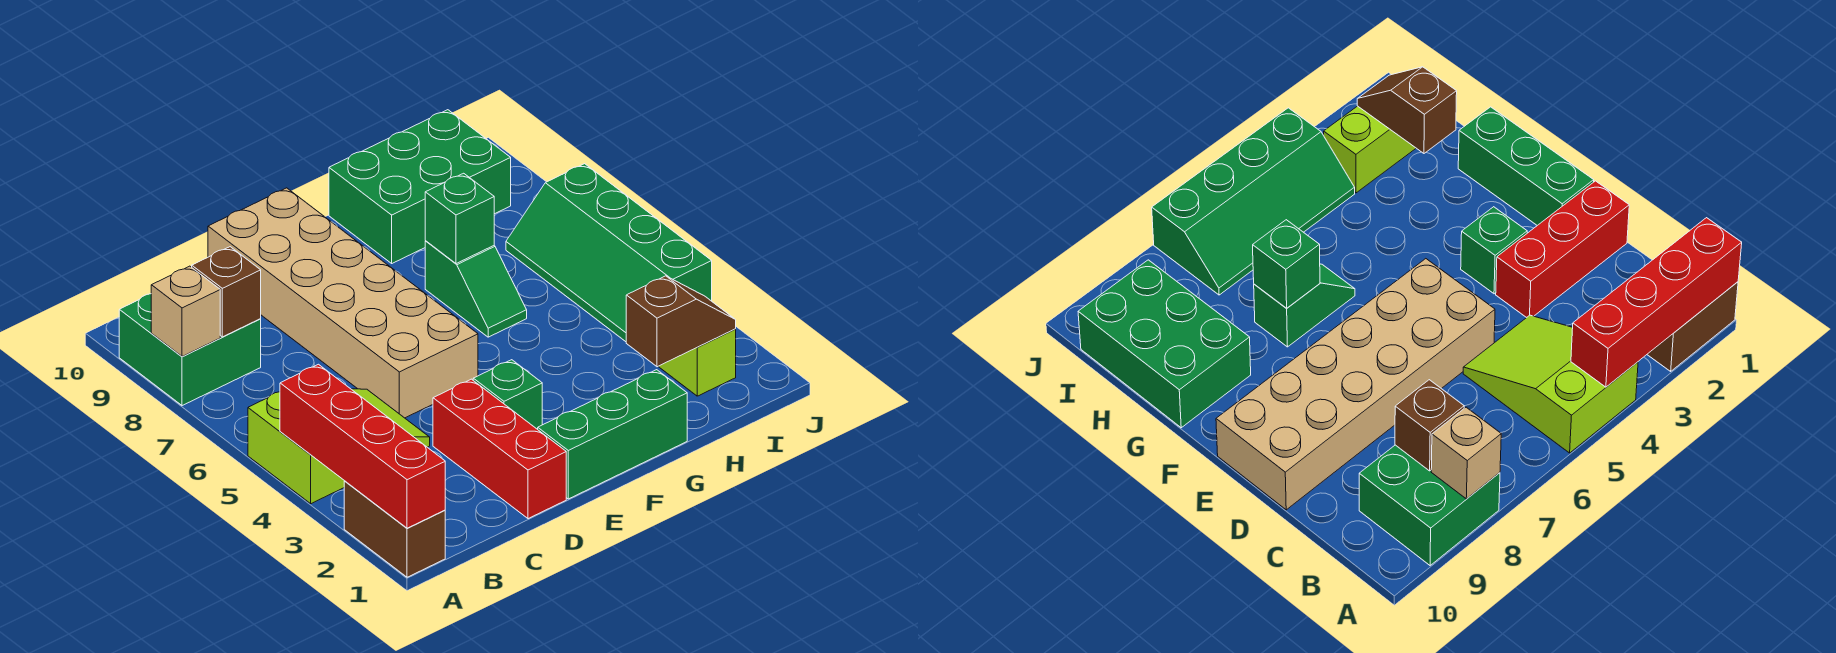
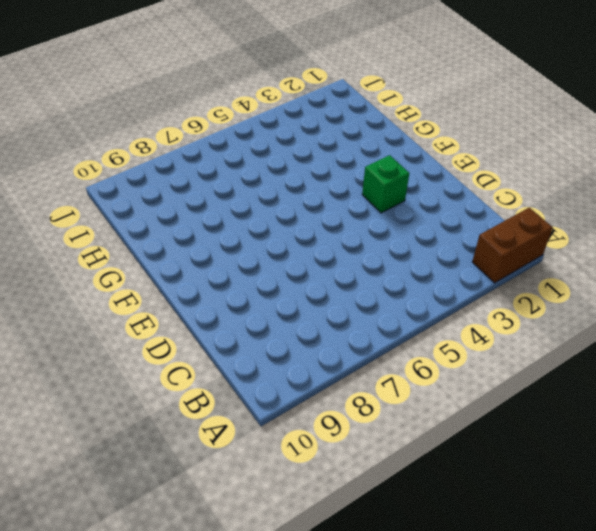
none -> lime 2x3 slope [248,389,430,504]
none -> green 2x2 brick [119,294,261,406]
none -> red 1x3 brick [433,379,566,519]

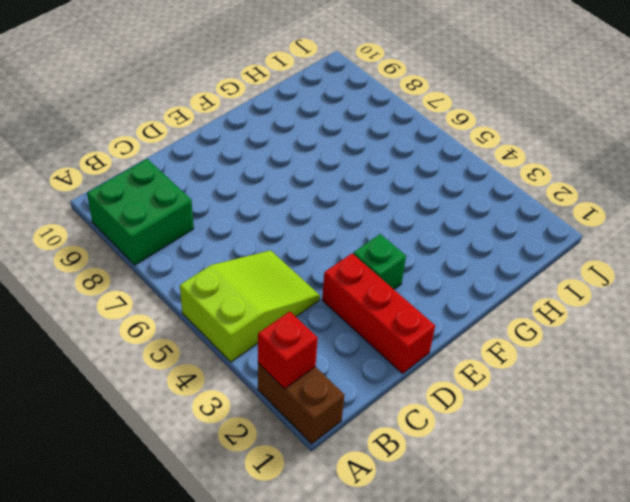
red 1x1 brick [258,311,318,389] -> red 1x4 brick [280,364,445,528]
none -> tan 2x6 brick [208,188,478,418]
none -> green 1x3 brick [538,370,687,499]
none -> green 1x2 slope [425,241,527,337]

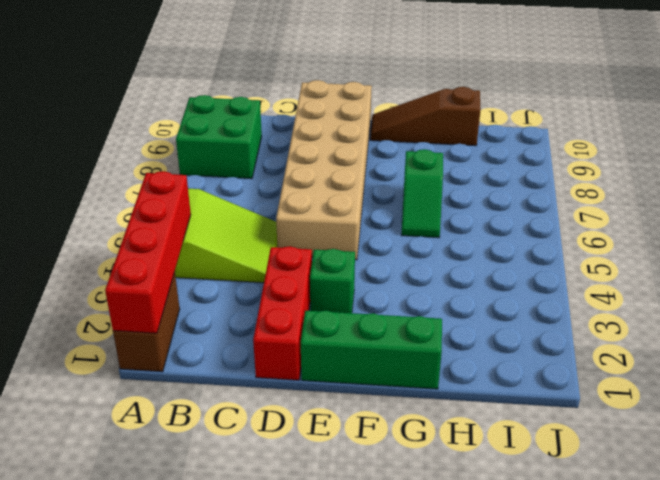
brown 1x3 slope [370,87,481,146] -> green 2x3 brick [329,110,511,263]
none -> lime 1x2 brick [658,329,736,396]
none -> green 2x4 slope [506,164,712,342]
none -> tan 1x1 brick [151,266,220,356]

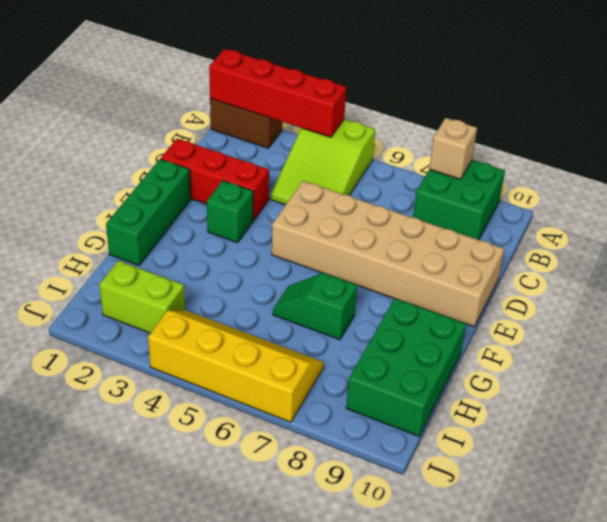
yellow 2x4 slope [148,311,324,422] -> green 2x4 slope [506,164,712,342]
none -> brown 1x1 brick [192,247,261,337]
none -> green 1x1 brick [425,173,494,264]
none -> brown 1x2 slope [626,276,736,367]

